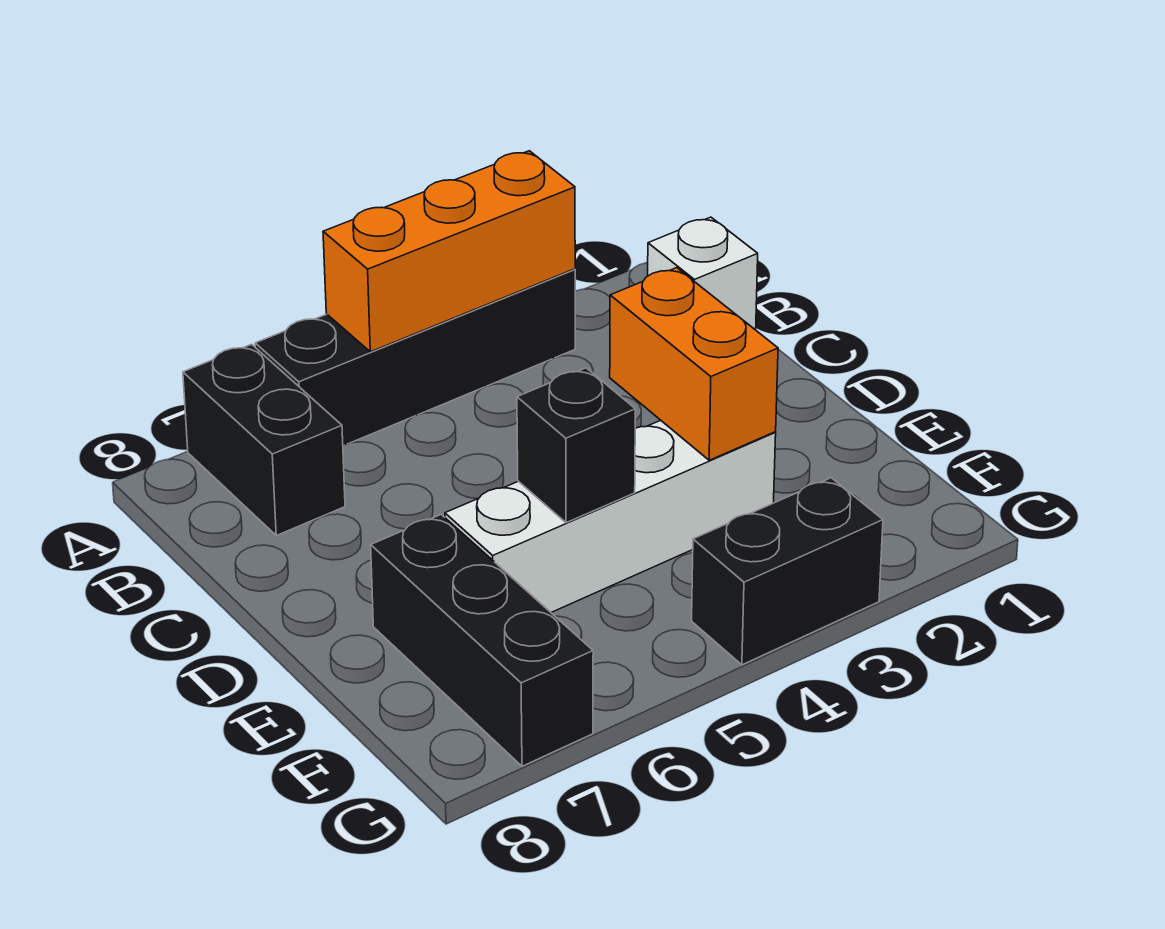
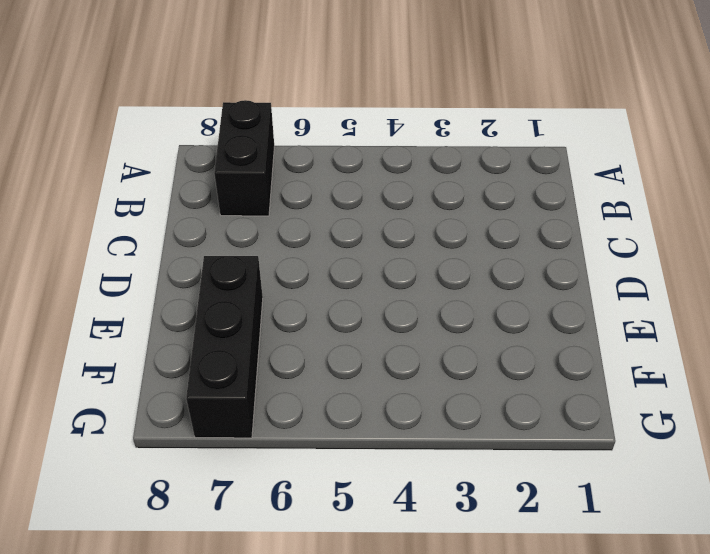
none -> black 1x4 brick [255,269,575,446]
none -> white 1x1 brick [648,217,758,330]

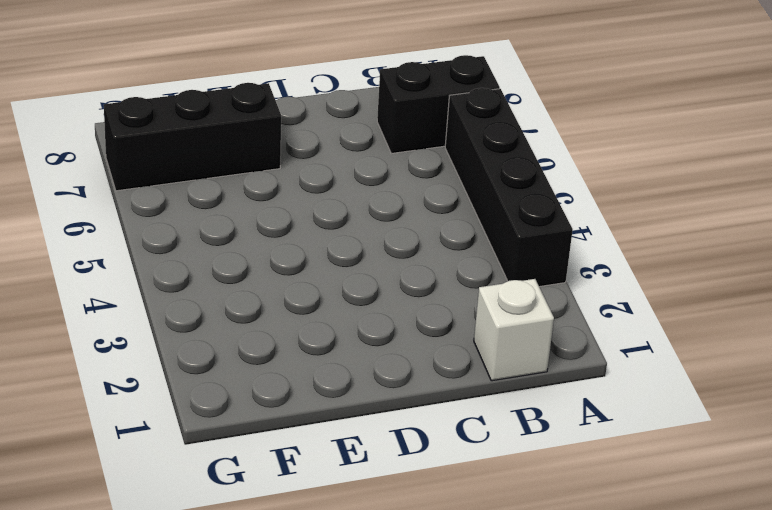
none -> white 1x4 brick [445,420,776,612]
none -> black 1x2 brick [692,478,883,665]

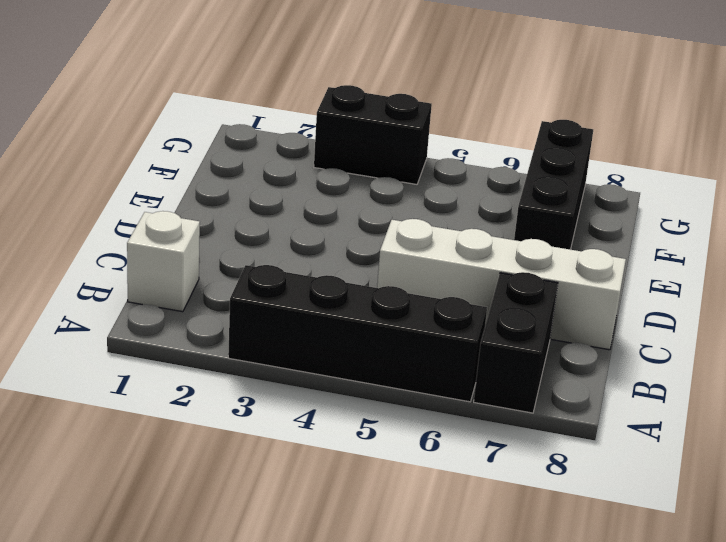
white 1x4 brick [377,219,626,350] -> white 1x4 brick moved to [445,420,776,612]
none -> orange 1x3 brick [323,151,575,352]
none -> orange 1x2 brick [610,268,778,460]

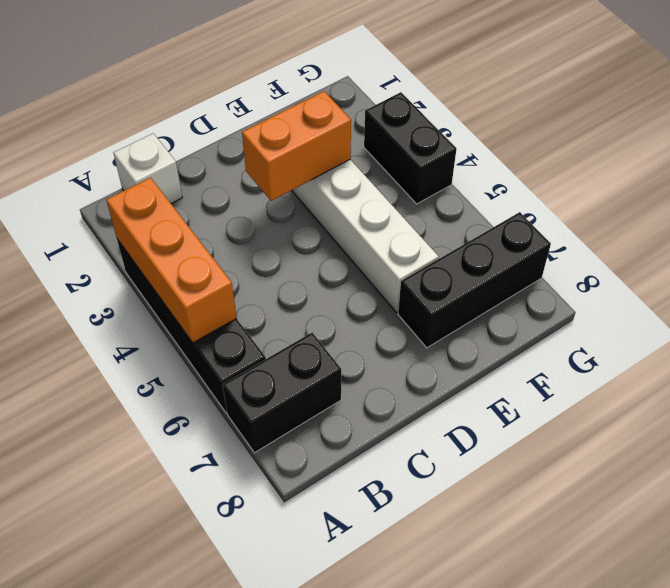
none -> black 1x1 brick [517,368,635,523]

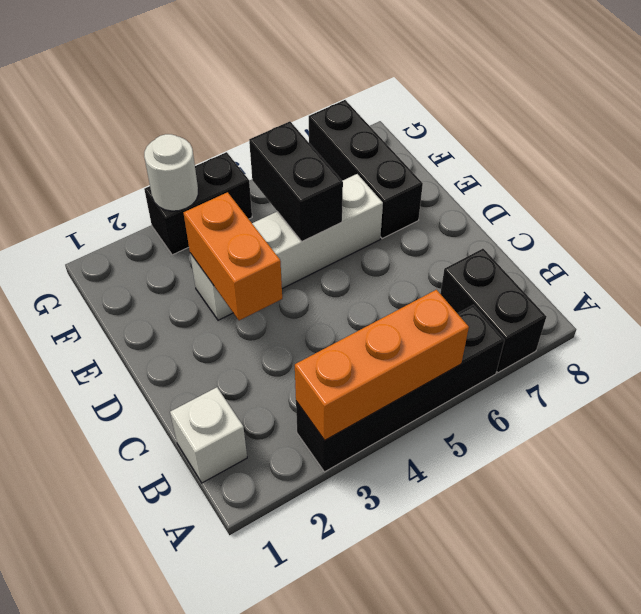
black 1x2 brick [249,121,343,242] -> black 1x1 brick [517,368,635,523]
white 1x1 round brick [144,134,198,211] -> none

